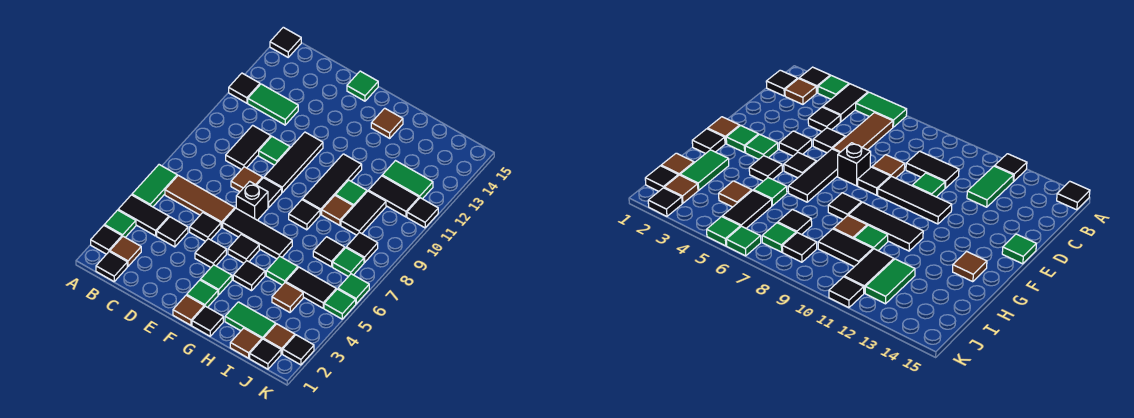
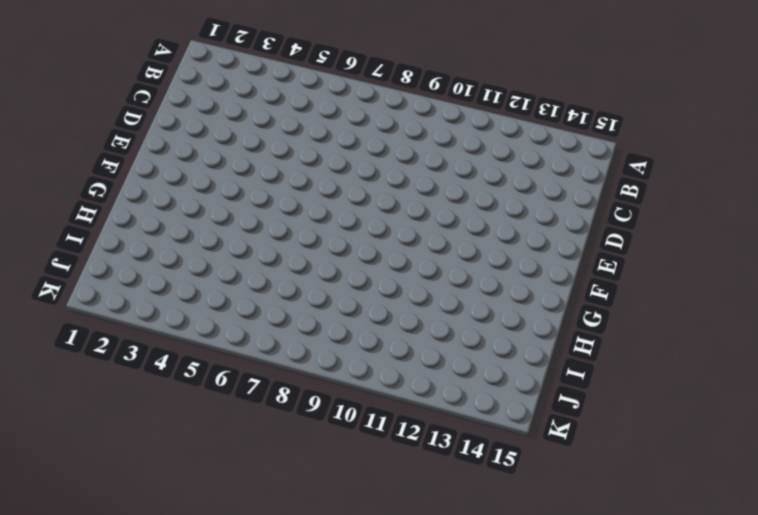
none -> black 1x1 tile [91,226,122,254]
none -> green 1x1 tile [104,210,136,237]
none -> black 1x2 tile [118,195,169,236]
none -> green 1x2 tile [132,165,177,207]

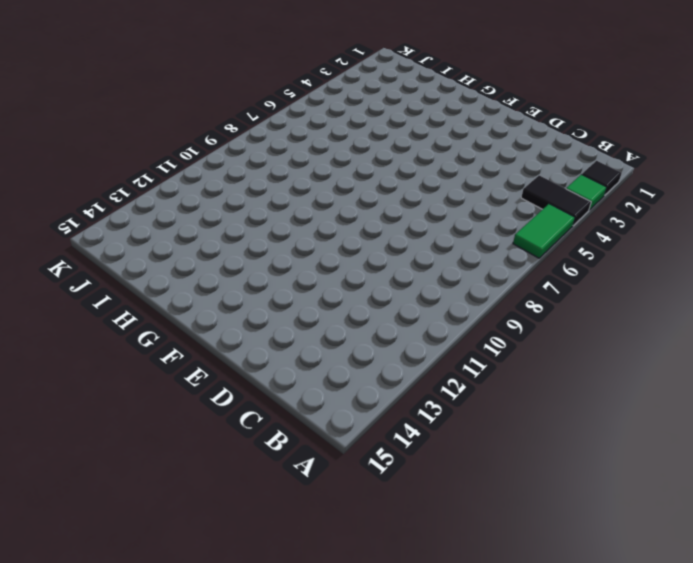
none -> black 1x1 tile [229,73,260,103]
none -> black 1x1 tile [270,27,301,57]
none -> black 1x1 tile [96,251,127,281]
none -> brown 1x1 tile [110,236,141,266]

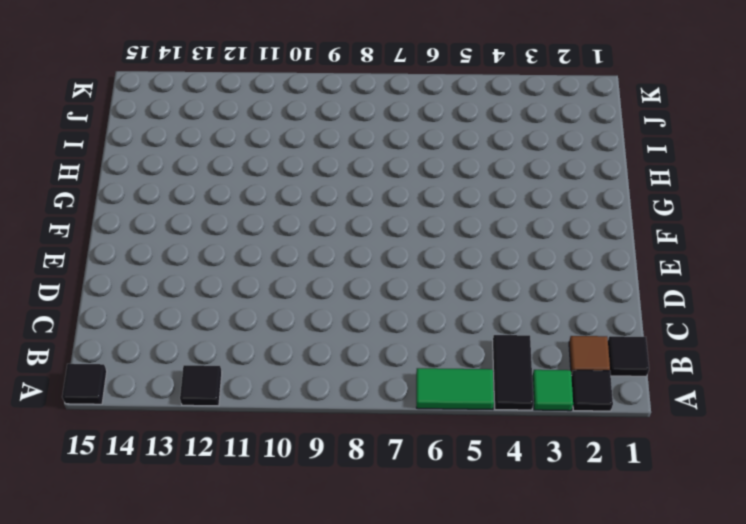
none -> brown 1x3 tile [165,175,235,227]
none -> green 1x2 tile [248,84,298,125]
none -> black 1x1 tile [157,217,188,247]
none -> black 1x2 tile [226,125,271,170]

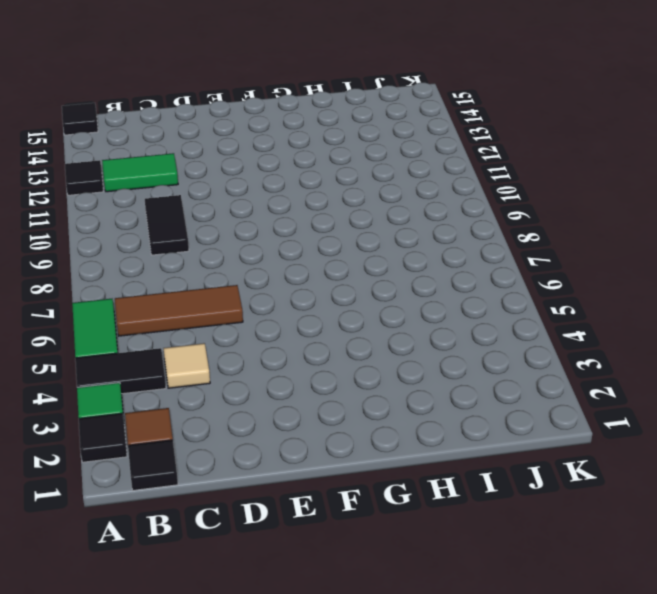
tan 1x1 tile [163,343,210,388] -> black 1x1 tile [157,217,188,247]
none -> black 1x1 tile [190,213,221,241]
none -> brown 1x1 tile [231,167,262,192]
none -> green 1x1 tile [259,137,290,165]
none -> black 1x1 tile [195,239,226,267]

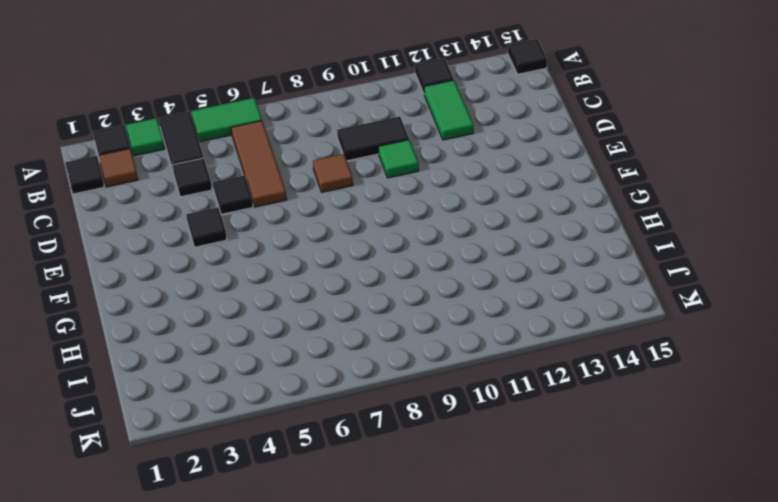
none -> black 1x3 tile [223,208,292,259]
none -> black 1x1 brick [236,181,268,220]
none -> black 1x1 tile [257,178,282,208]
none -> black 1x3 tile [264,132,323,192]

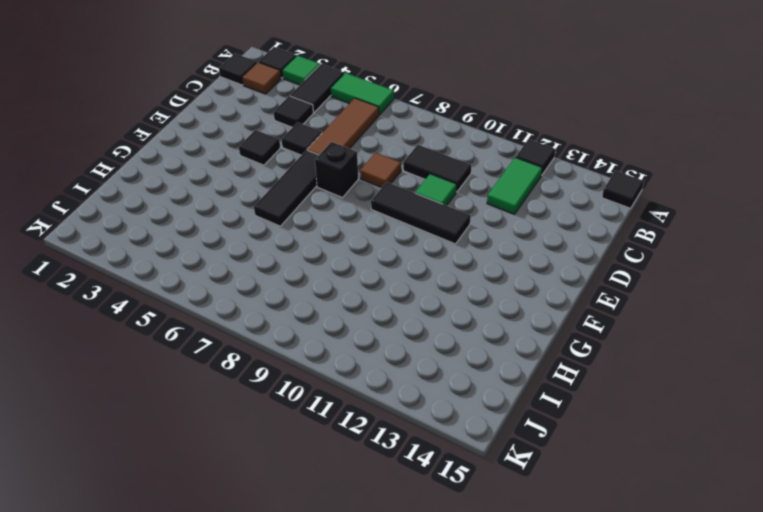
none -> black 1x1 tile [257,178,282,208]
none -> green 1x1 tile [347,71,378,101]
none -> brown 1x1 tile [173,295,204,325]
none -> green 1x1 tile [187,280,218,307]

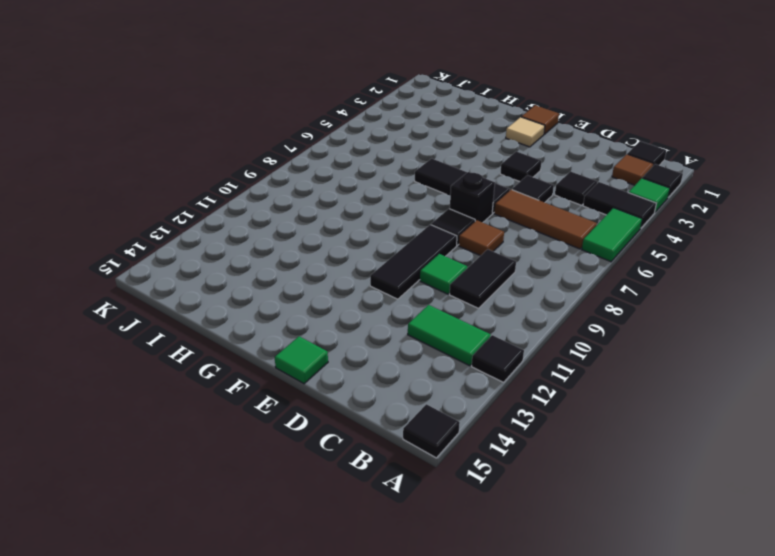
tan 1x1 tile [506,117,545,147] -> green 1x1 tile [187,280,218,307]
none -> green 1x1 tile [200,265,232,295]
none -> black 1x1 tile [228,234,259,263]
none -> black 1x1 tile [192,306,223,336]
none -> black 1x1 tile [233,261,265,291]

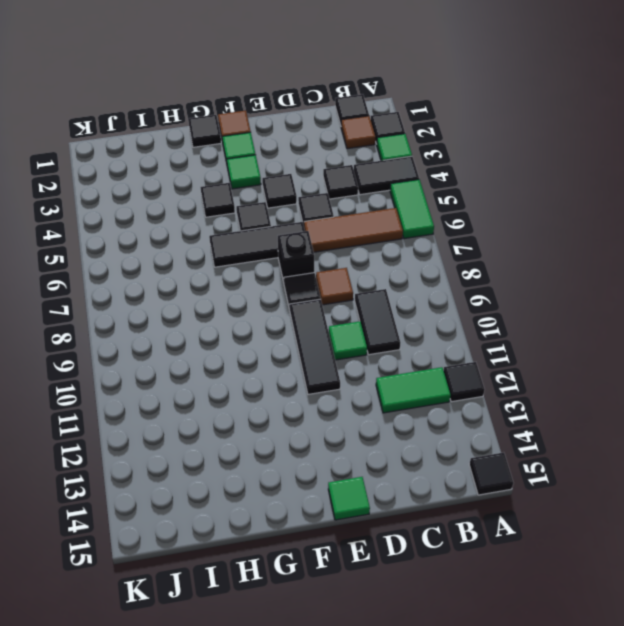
none -> black 1x1 tile [289,200,320,230]
none -> black 1x3 tile [302,154,362,214]
none -> brown 1x1 tile [371,108,403,138]
none -> green 1x2 tile [225,302,276,339]

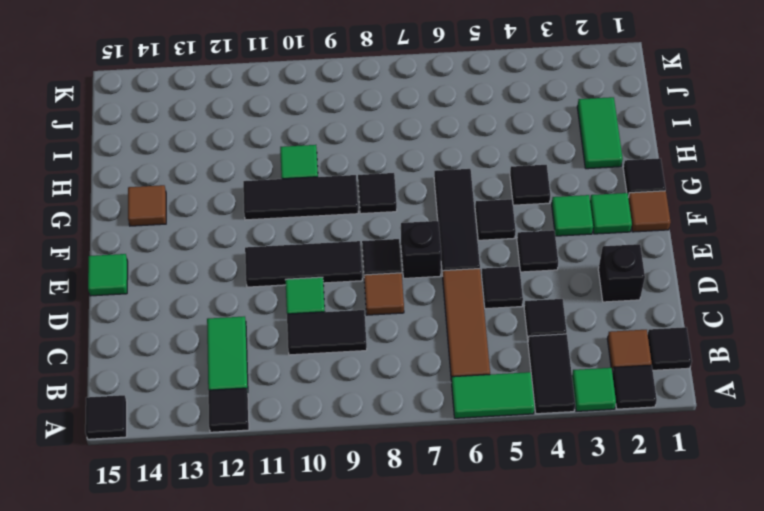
black 1x1 brick [598,244,645,302] -> none
none -> green 1x1 tile [266,256,298,285]
none -> brown 1x1 tile [322,196,353,225]
none -> brown 1x1 tile [230,328,262,358]
none -> brown 1x1 tile [272,282,303,312]

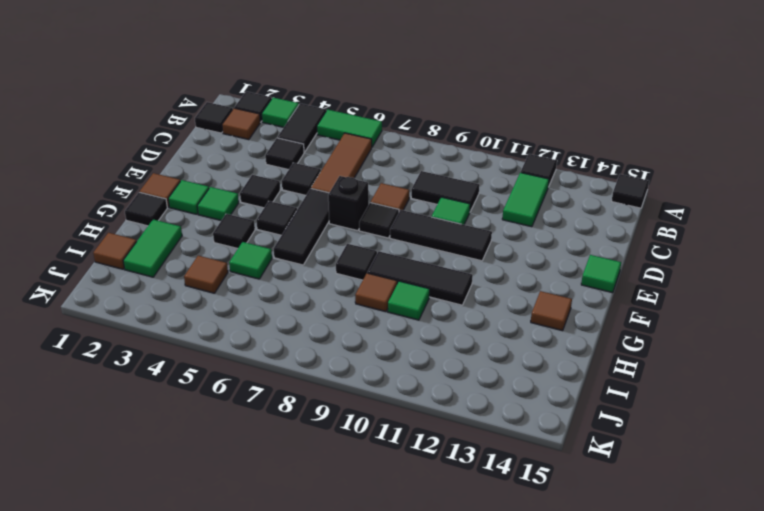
none -> black 1x2 tile [286,267,336,308]
none -> black 1x1 tile [313,237,345,267]
none -> black 1x2 tile [341,191,386,235]
none -> black 1x2 tile [368,176,419,217]

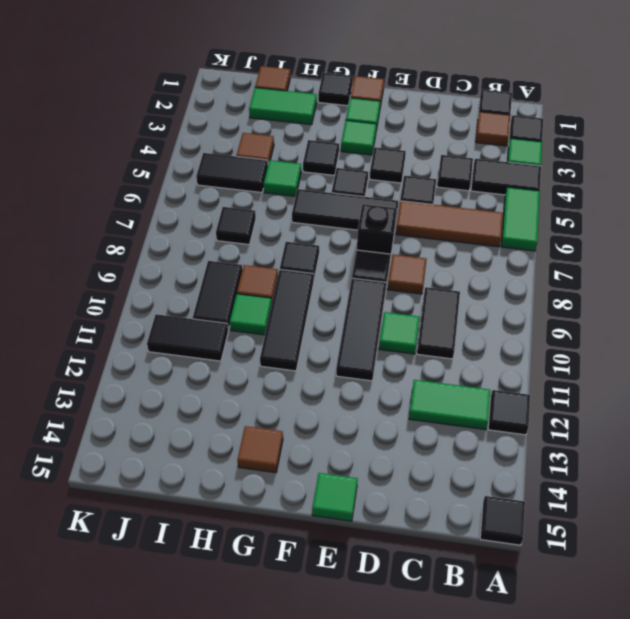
none -> green 1x2 tile [382,161,433,199]
none -> black 1x1 tile [250,339,281,369]
none -> brown 1x1 tile [263,324,295,354]
none -> green 1x1 tile [333,248,364,277]

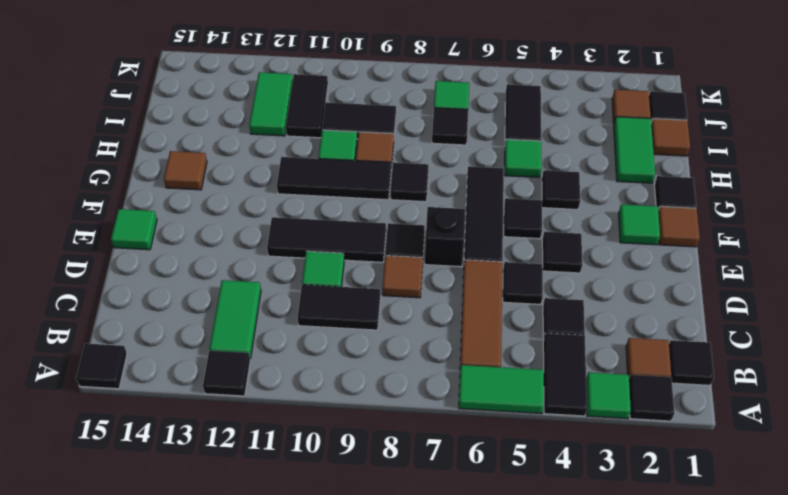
none -> green 1x1 tile [200,265,232,295]
none -> brown 1x1 tile [272,282,303,312]
none -> black 1x1 tile [346,232,378,263]
none -> black 1x1 tile [283,335,314,365]

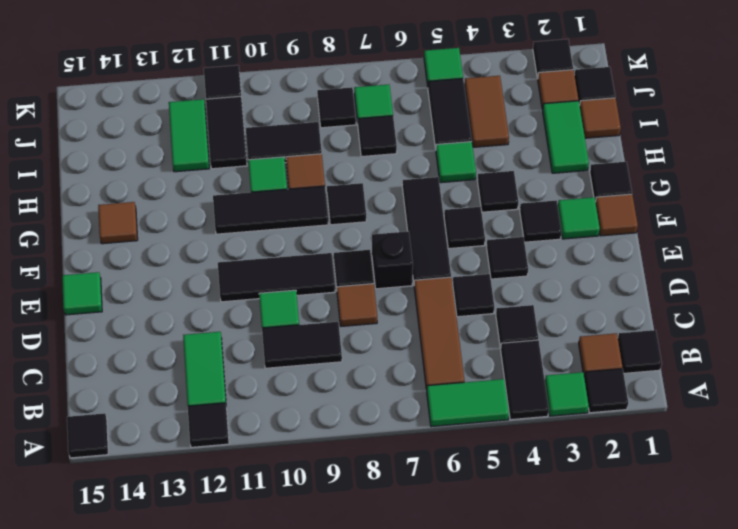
black 1x1 tile [520,200,562,242] -> green 1x1 tile [200,265,232,295]
brown 1x2 tile [465,76,509,147] -> brown 1x1 tile [272,282,303,312]
none -> green 1x1 tile [338,274,369,304]

